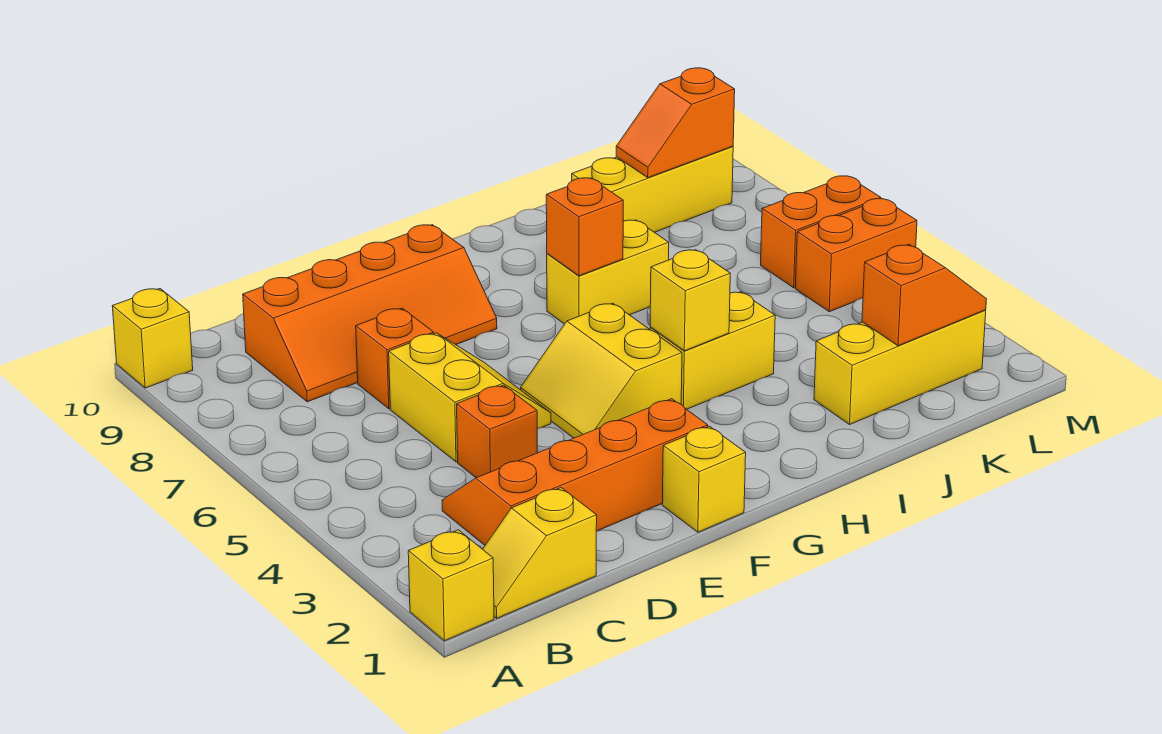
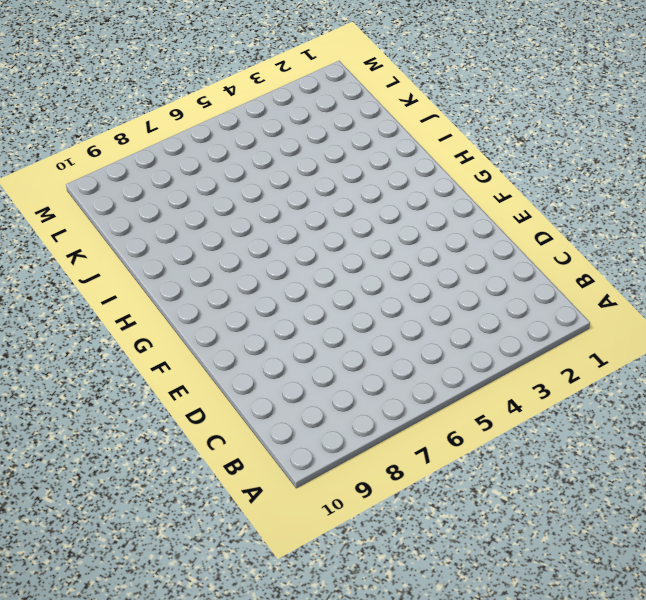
none -> yellow 1x1 brick [408,530,494,641]
none -> yellow 1x1 brick [112,289,193,388]
none -> yellow 1x2 slope [483,488,597,618]

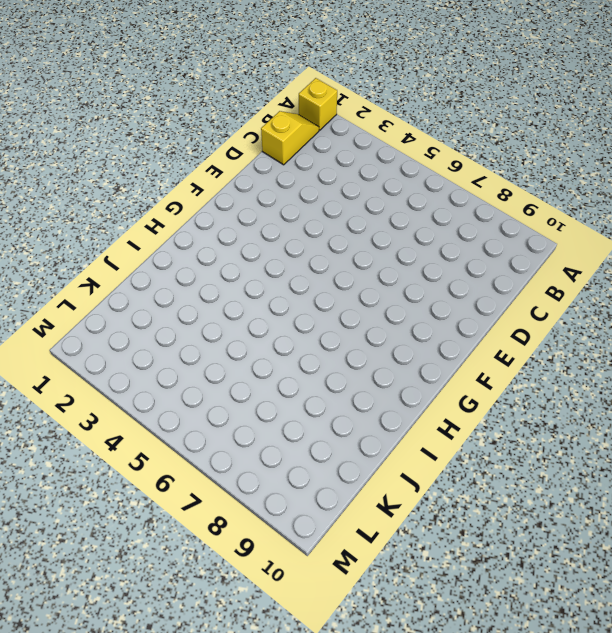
none -> yellow 1x1 brick [112,289,193,388]
none -> orange 2x4 slope [442,399,708,545]
none -> orange 2x4 slope [243,225,497,402]

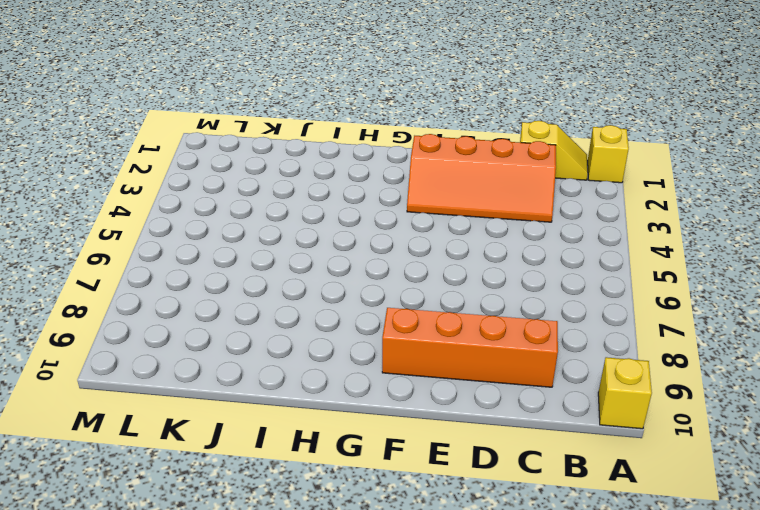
none -> orange 1x1 brick [457,385,537,478]
none -> yellow 2x2 slope [389,333,551,462]
none -> orange 1x1 brick [356,308,434,409]

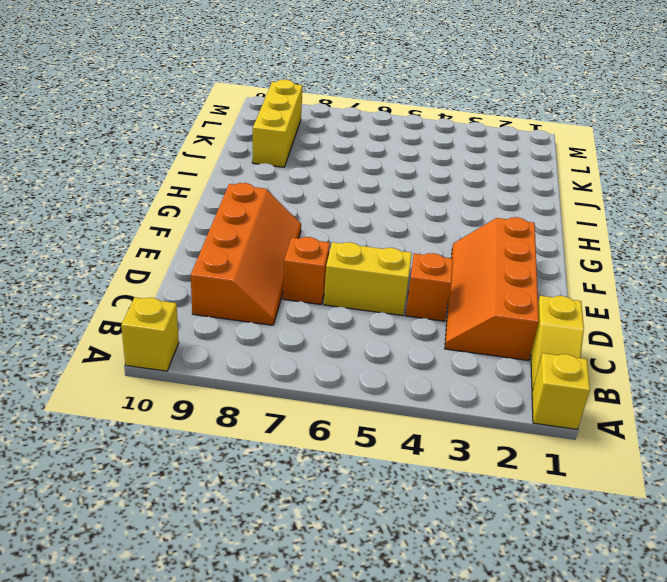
none -> yellow 1x1 brick [662,426,746,532]
none -> yellow 2x2 slope [521,303,682,438]
none -> yellow 1x2 brick [650,292,775,409]

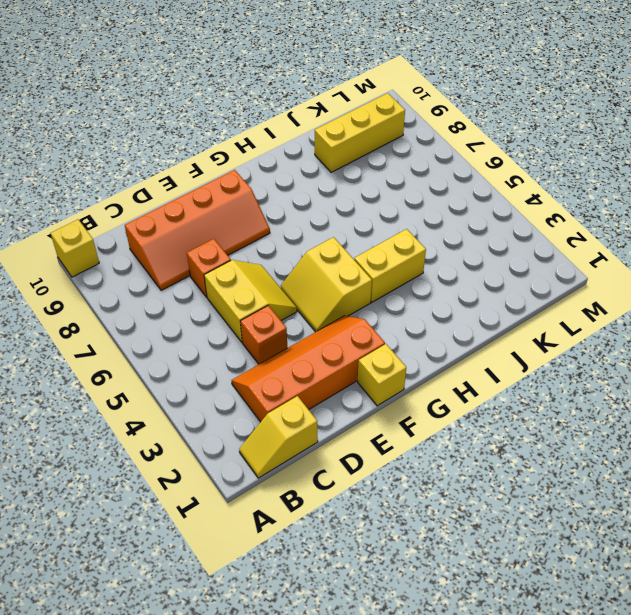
none -> yellow 1x1 brick [408,530,494,641]
none -> yellow 1x2 brick [547,220,669,324]
none -> yellow 1x3 brick [814,310,986,424]

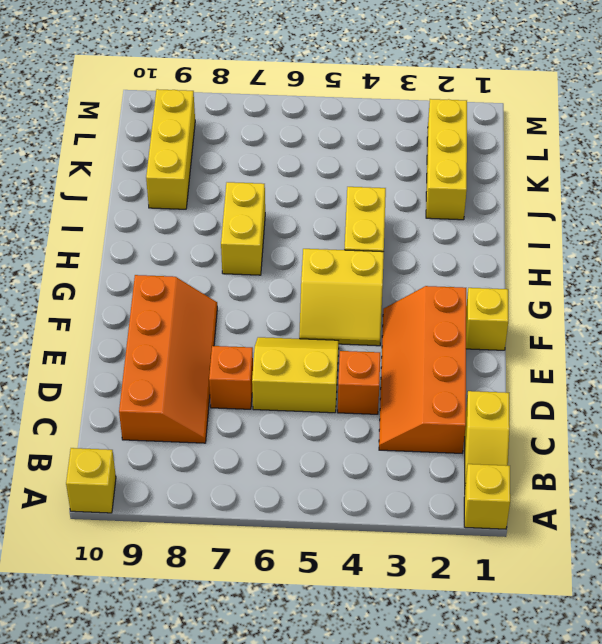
none -> orange 1x2 brick [795,199,917,312]
none -> orange 1x2 brick [761,176,881,288]
none -> yellow 1x1 brick [650,250,730,351]

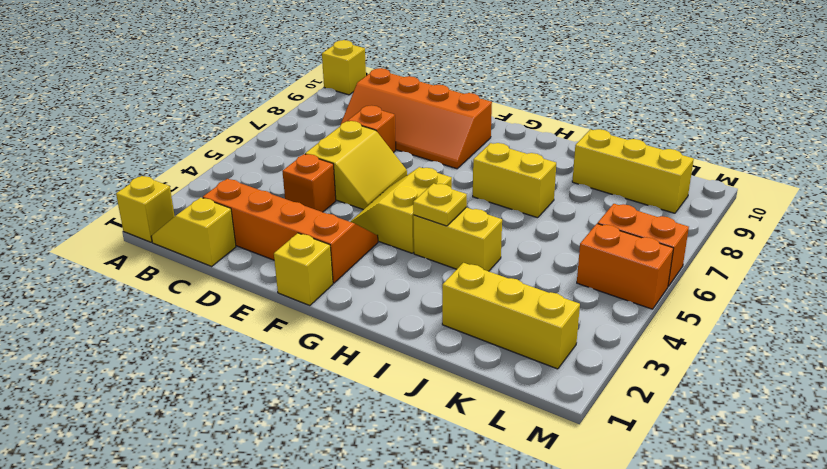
yellow 1x1 plate [413,183,467,226] -> yellow 1x1 brick [650,250,730,351]
none -> orange 1x1 brick [546,178,623,276]
none -> orange 1x2 slope [862,245,987,346]
none -> orange 1x2 slope [616,68,735,178]

